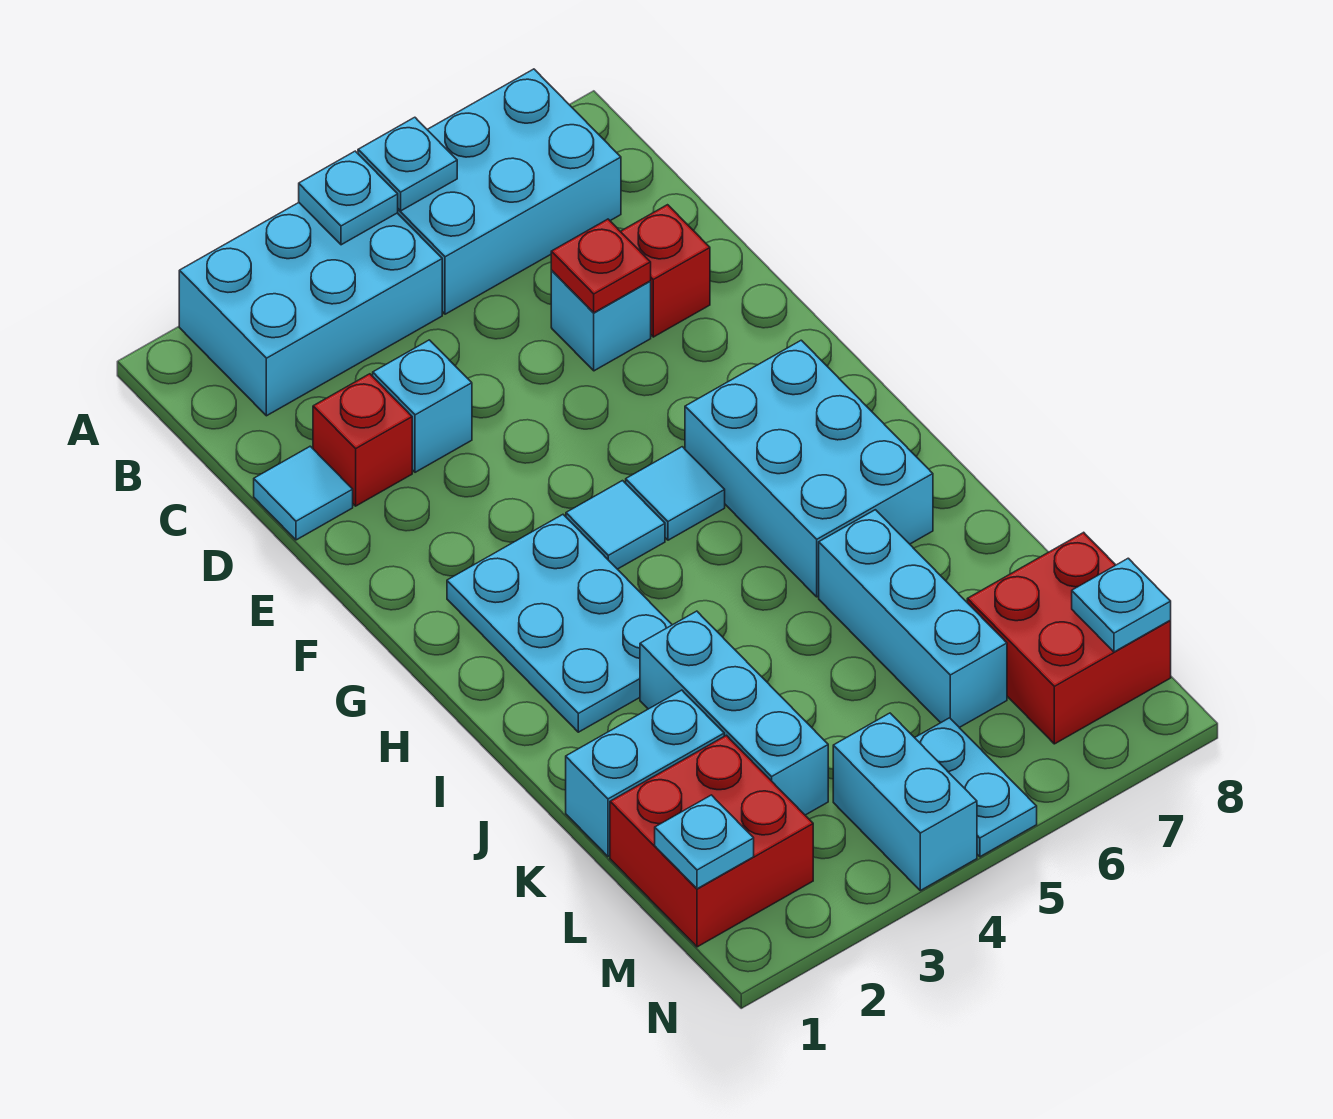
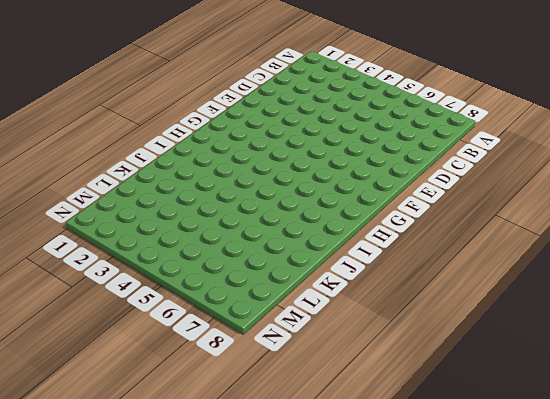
none -> cyan 2x3 brick [179,203,442,416]
none -> cyan 2x3 brick [398,69,621,314]
none -> cyan 1x1 tile [254,446,353,540]

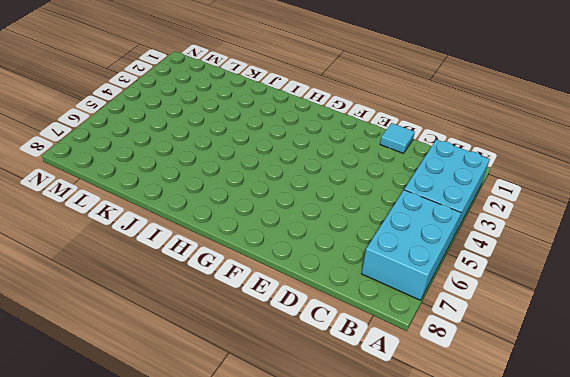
none -> red 1x1 brick [313,374,412,506]
none -> cyan 1x1 brick [373,340,472,472]
none -> cyan 1x1 brick [551,271,651,371]

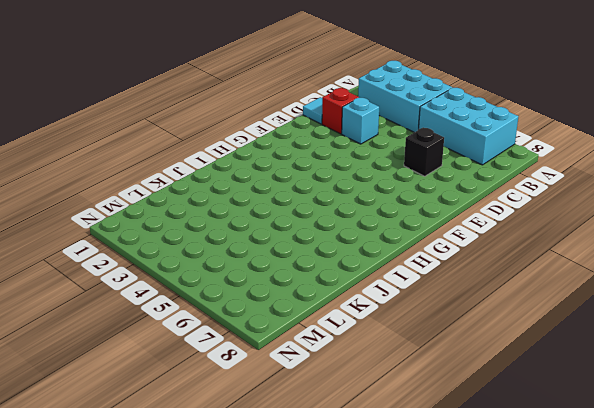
black 1x1 brick [404,128,444,176] -> cyan 1x1 brick [551,271,651,371]
none -> red 1x1 brick [620,205,710,337]
none -> cyan 2x3 plate [447,515,672,732]
none -> cyan 1x1 tile [566,481,665,569]

